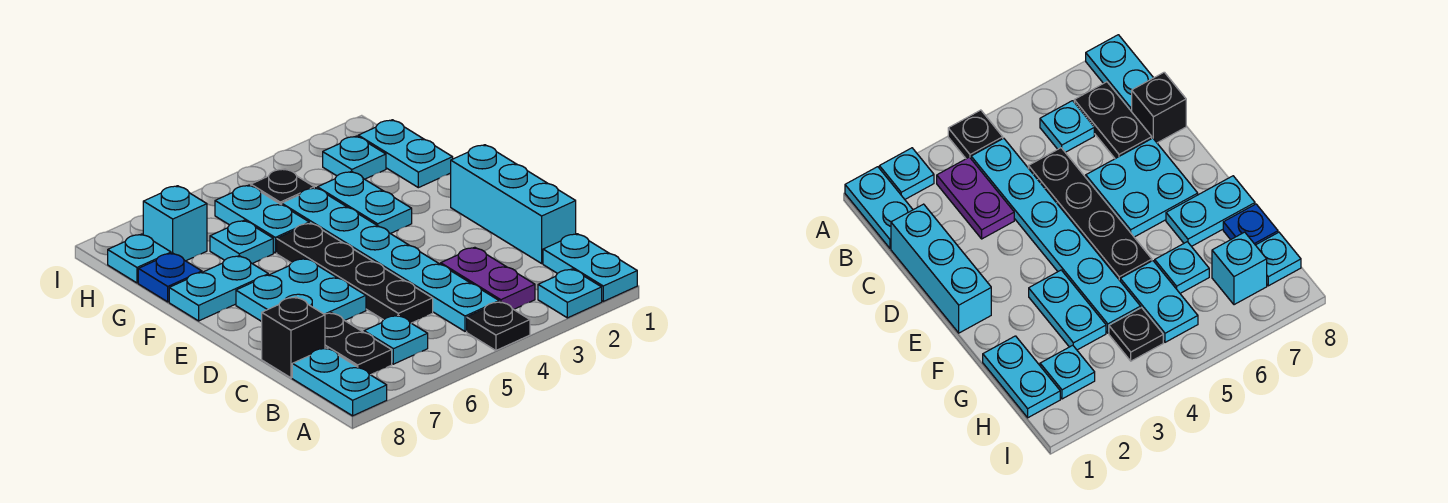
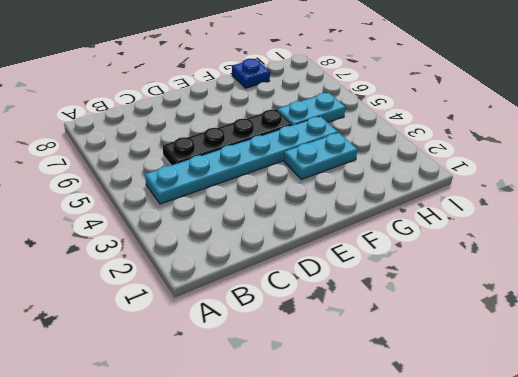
none -> cyan 1x2 plate [543,234,637,301]
none -> cyan 1x1 plate [538,269,602,318]
none -> black 1x1 plate [467,302,530,350]

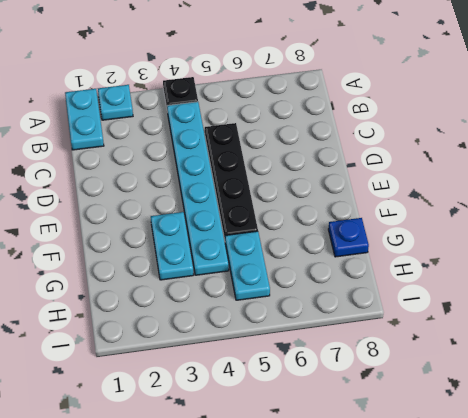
none -> cyan 1x2 plate [292,348,387,416]
none -> purple 1x2 plate [441,247,535,309]
none -> cyan 1x1 plate [364,315,428,364]

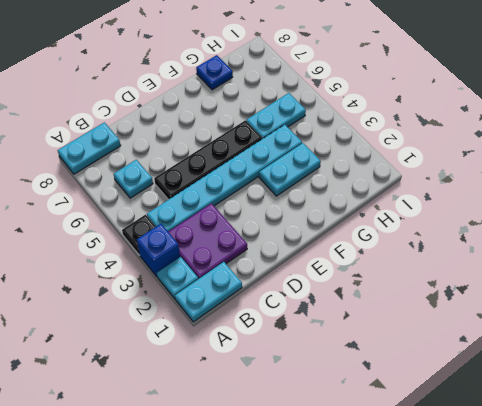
blue 1x1 brick [137,224,180,277] -> none
purple 2x2 plate [169,203,247,279] -> purple 1x2 plate [441,247,535,309]
none -> black 1x2 plate [324,313,392,375]
none -> cyan 1x3 brick [451,145,576,263]
none -> black 1x1 brick [262,297,325,378]

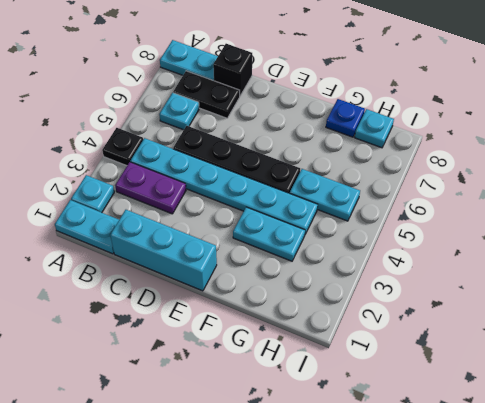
none -> cyan 2x2 plate [236,258,366,321]
none -> cyan 1x2 plate [169,256,268,321]
none -> cyan 1x2 plate [358,120,453,188]

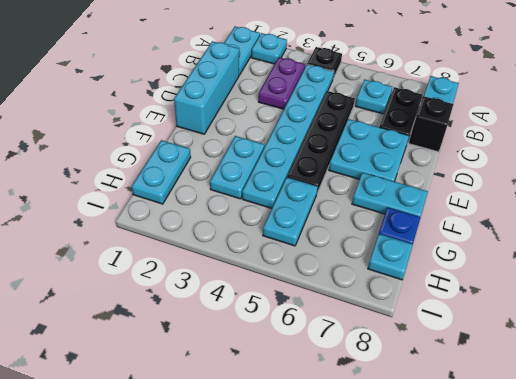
none -> cyan 1x1 plate [210,220,273,264]
none -> cyan 1x1 plate [323,136,386,179]
none -> black 1x1 plate [251,169,314,205]

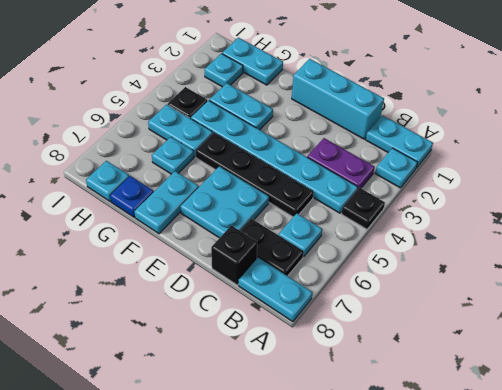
none -> cyan 1x1 brick [143,186,207,261]

